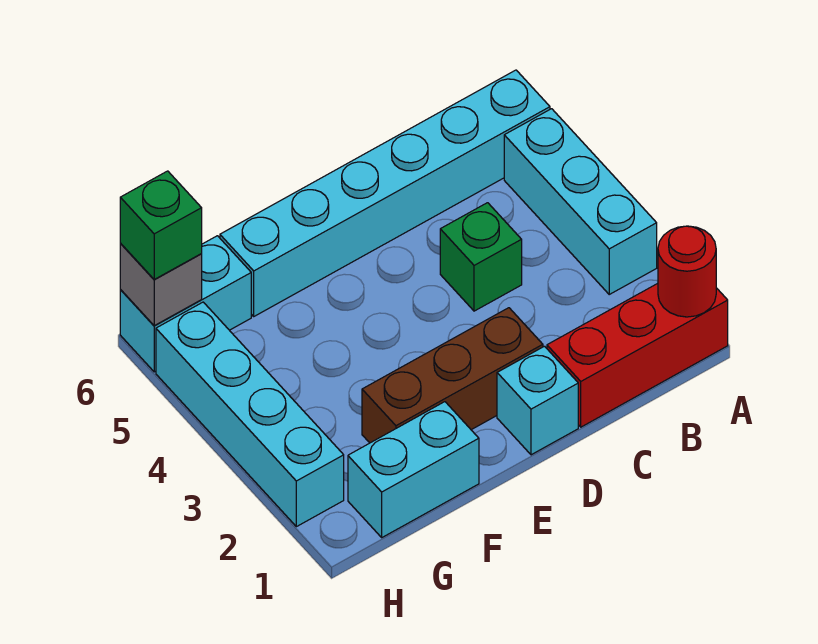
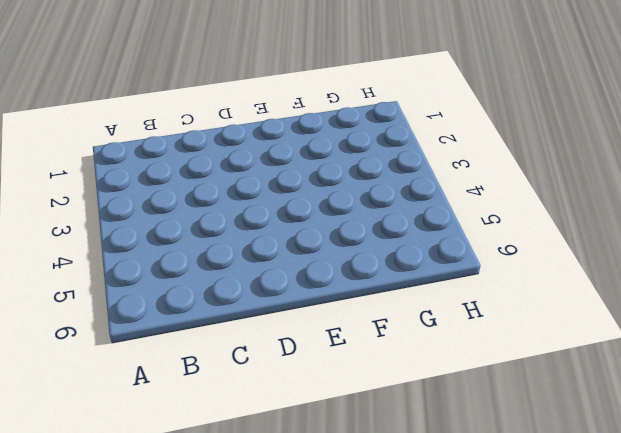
none -> red 1x3 brick [547,283,728,427]
none -> cyan 1x3 brick [504,109,657,294]
none -> cyan 1x6 brick [220,70,550,316]

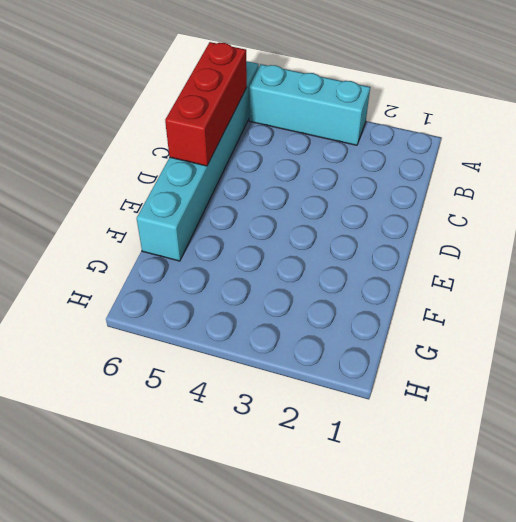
red 1x3 brick [165,42,247,166] -> red 1x3 brick moved to [547,283,728,427]
none -> green 1x1 brick [440,203,522,311]
none -> cyan 1x1 brick [497,346,578,455]
none -> brown 1x3 brick [362,308,543,443]

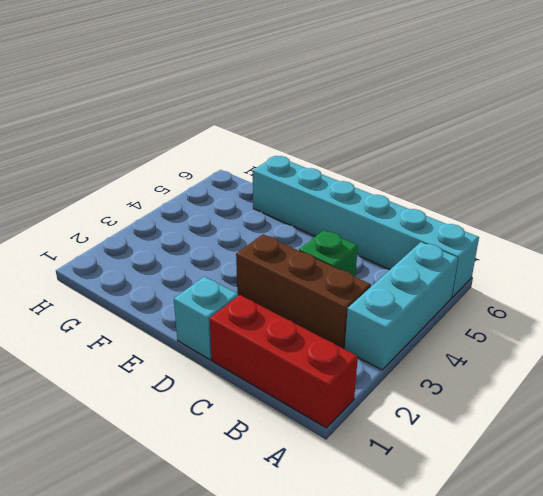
brown 1x3 brick [236,234,371,349] -> brown 1x3 brick moved to [362,308,543,443]
none -> cyan 1x2 brick [348,402,479,537]
none -> cyan 1x2 brick [120,236,251,372]
none -> cyan 1x4 brick [156,302,344,527]

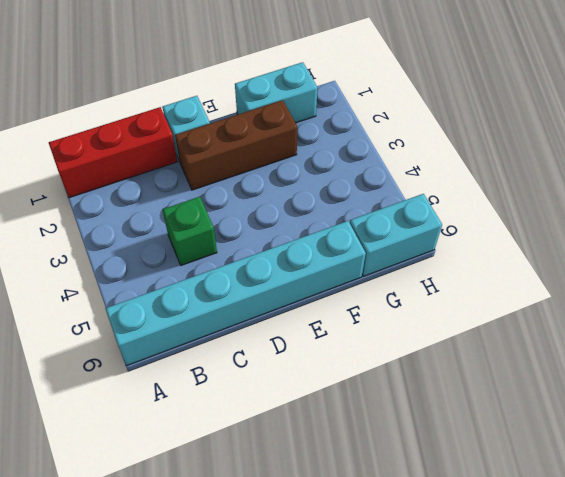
none -> cyan 1x3 brick [504,109,657,294]
none -> cyan 1x4 brick [156,302,344,527]
none -> red 1x1 round brick [658,226,716,317]

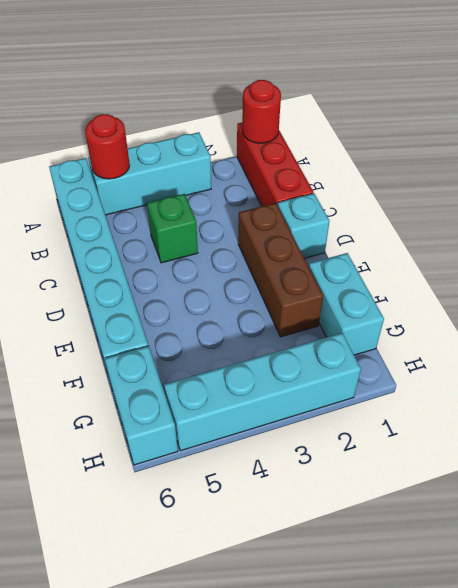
red 1x1 round brick [85,114,130,179] -> none
none -> grey 1x1 brick [120,244,202,326]
none -> green 1x1 brick [120,171,202,279]

